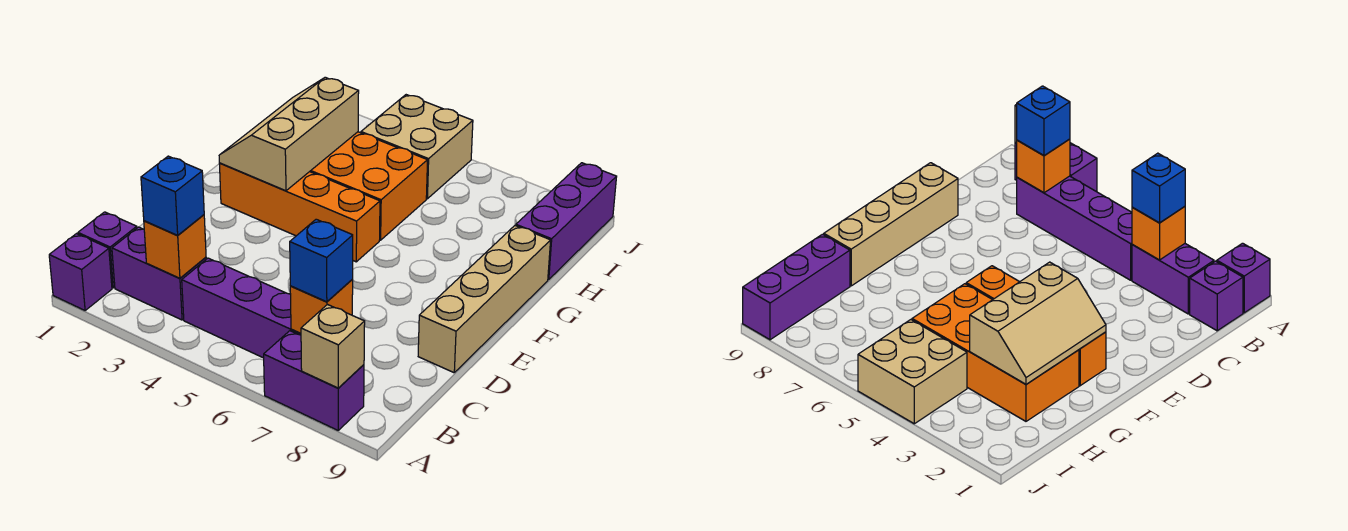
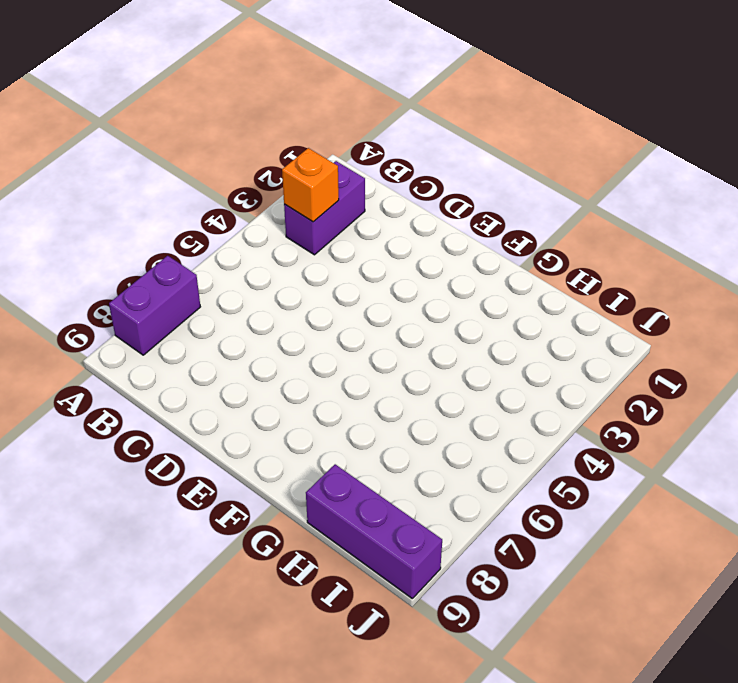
none -> purple 1x1 brick [49,234,112,311]
none -> purple 1x1 brick [78,212,137,288]
none -> purple 1x4 brick [182,258,301,358]

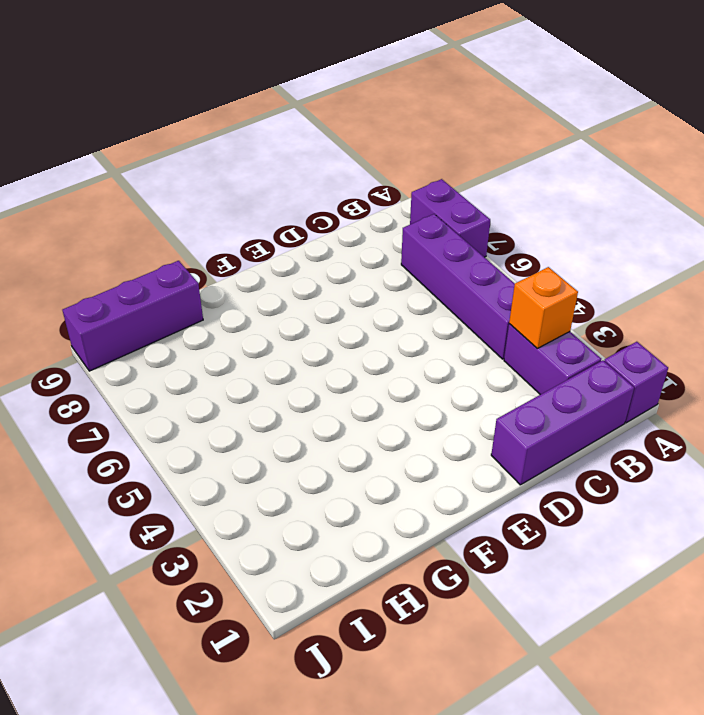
purple 1x3 brick [491,360,634,485] -> purple 1x1 brick [78,212,137,288]
none -> tan 1x4 brick [418,226,551,373]
none -> orange 1x4 brick [219,163,380,262]
none -> orange 2x4 brick [310,132,428,240]

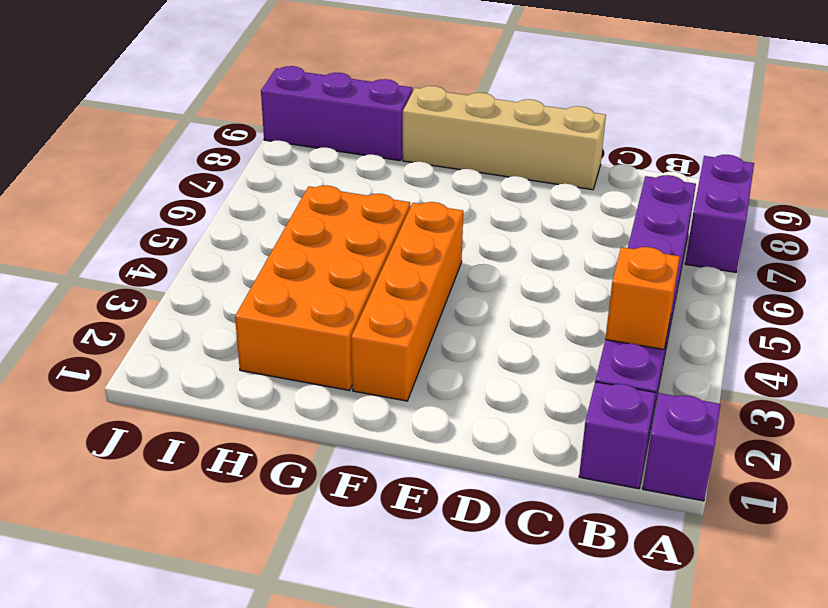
none -> tan 2x2 brick [361,95,473,199]
none -> tan 1x1 brick [301,305,365,388]
none -> orange 1x1 brick [290,280,353,333]

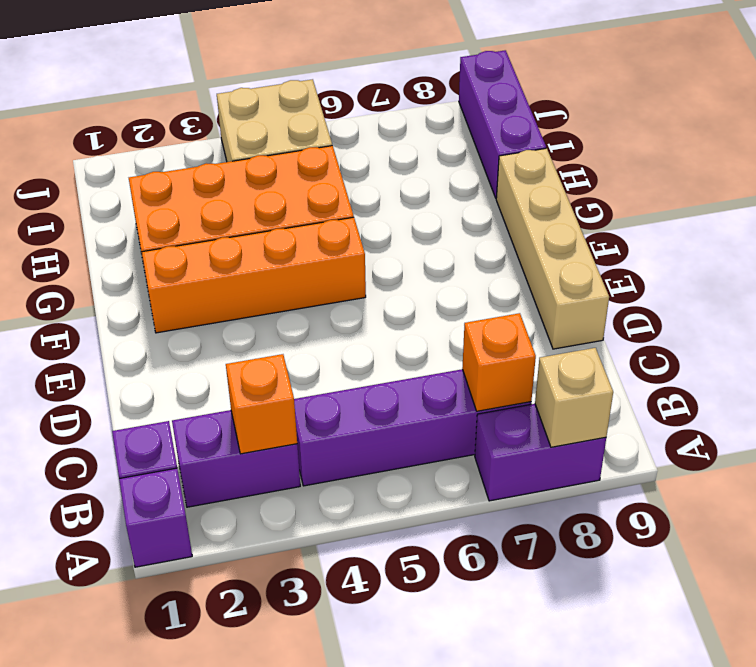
none -> tan 2x3 slope [219,77,359,191]
none -> blue 1x1 brick [141,156,204,235]
none -> blue 1x1 brick [290,219,353,302]

